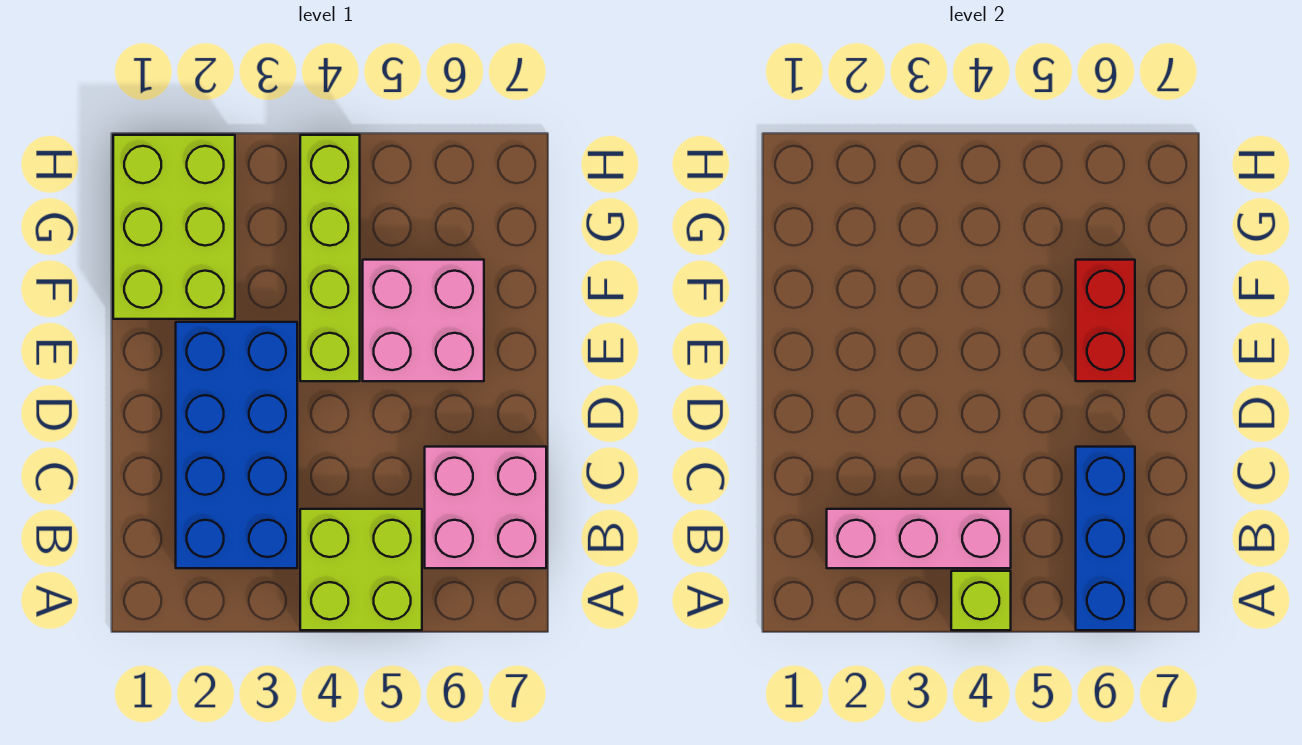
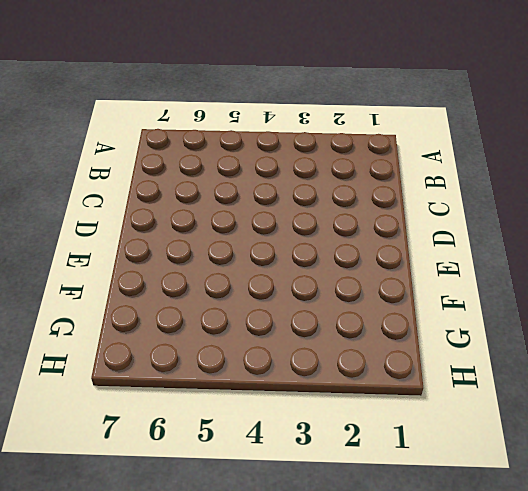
none -> lime 2x2 brick [300,509,422,630]
none -> blue 2x4 brick [176,322,297,568]

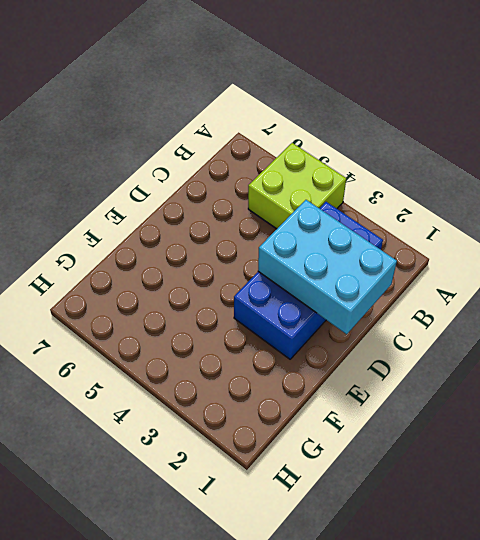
cyan 2x3 brick [258,200,397,334] -> none
none -> pink 2x2 brick [425,447,546,568]
none -> lime 1x4 brick [300,135,360,381]

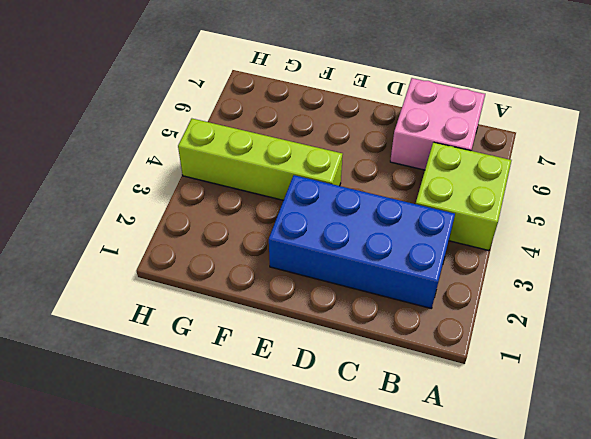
none -> pink 2x2 brick [363,260,484,381]
none -> lime 2x3 brick [113,135,235,319]

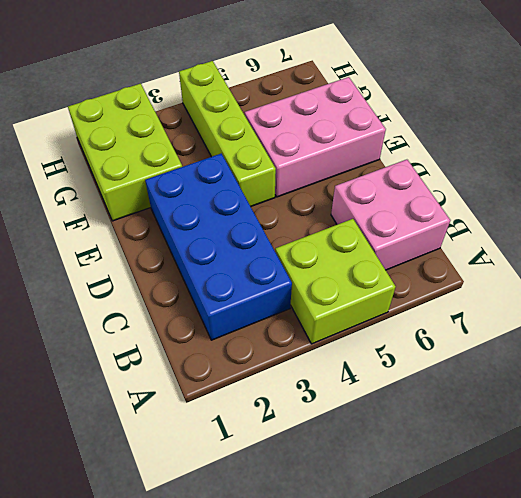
pink 2x3 brick [245,77,386,197] -> pink 2x2 brick [363,260,484,381]
none -> lime 1x1 brick [951,571,1011,630]
none -> blue 1x3 brick [1076,447,1135,630]

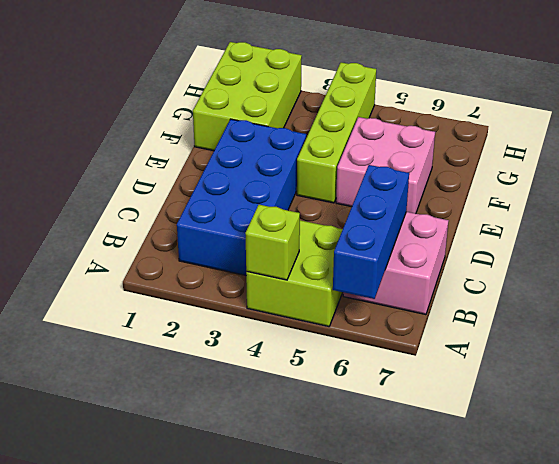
none -> pink 1x3 brick [827,509,1011,568]
none -> red 1x2 brick [1076,260,1135,381]

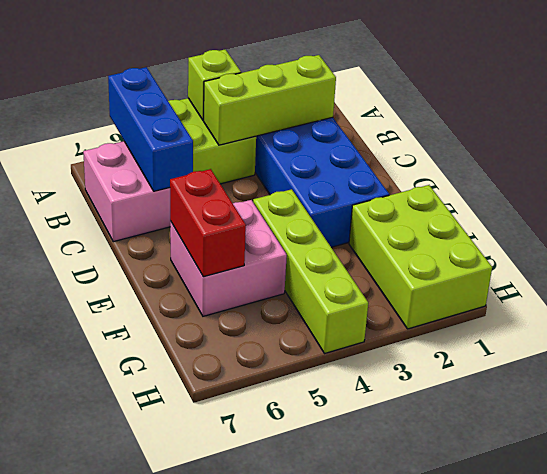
lime 1x3 brick [204,55,336,145] -> pink 1x3 brick [827,509,1011,568]

